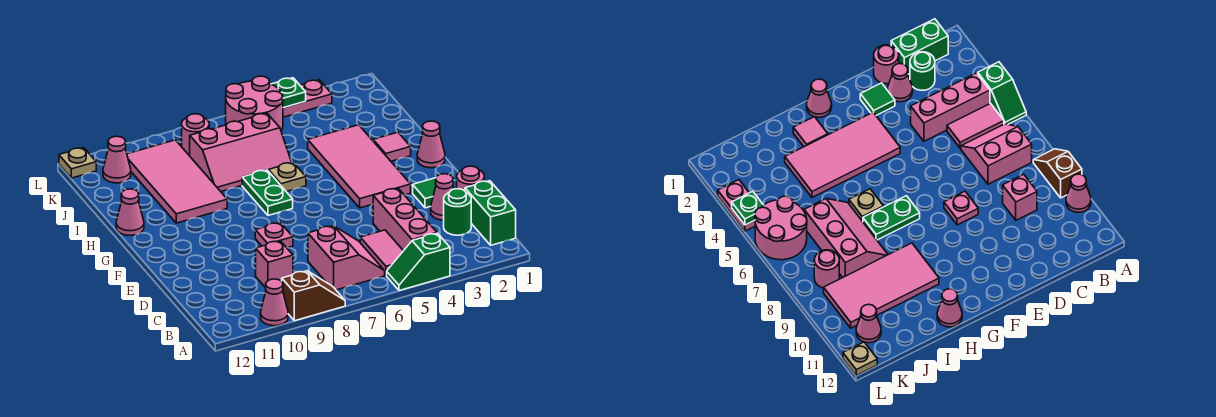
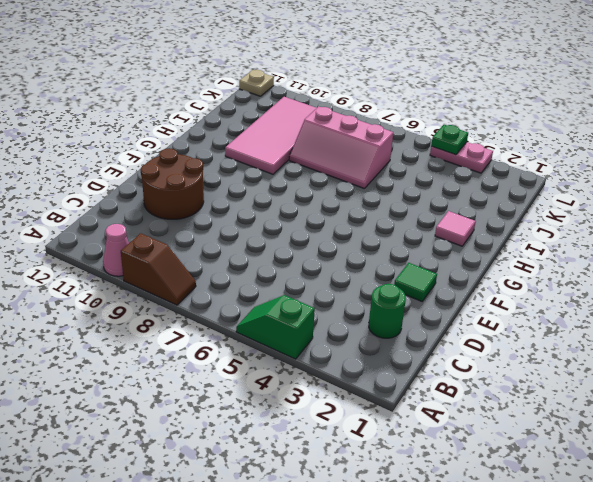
brown 2x2 round brick [141,148,204,219] -> none
none -> green 1x2 brick [465,181,516,245]
none -> pink 1x3 brick [373,188,437,251]
none -> pink 1x2 tile [360,230,403,276]

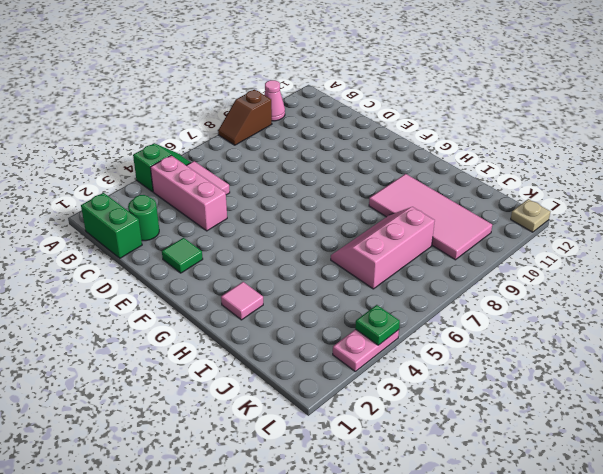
none -> pink 2x2 slope [308,226,385,290]
none -> pink 1x1 brick [256,241,293,288]
none -> pink 1x1 round brick [457,166,484,191]

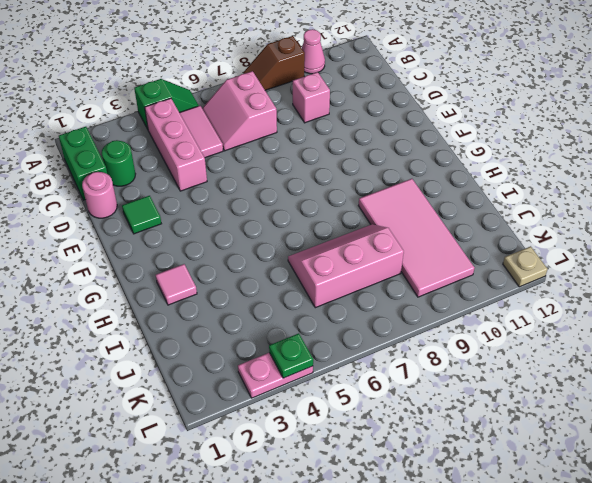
none -> pink 1x1 cone [431,174,454,220]
none -> pink 1x1 plate [255,223,293,248]
none -> pink 2x4 tile [308,125,411,208]

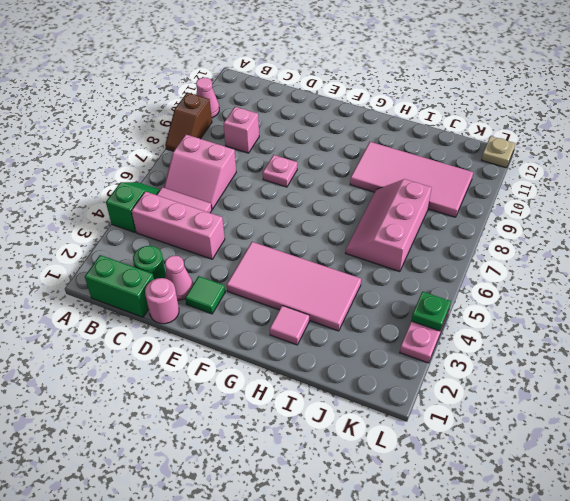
none -> pink 1x1 cone [417,121,445,168]
none -> green 1x2 plate [242,170,293,216]
none -> tan 1x1 plate [268,163,306,192]

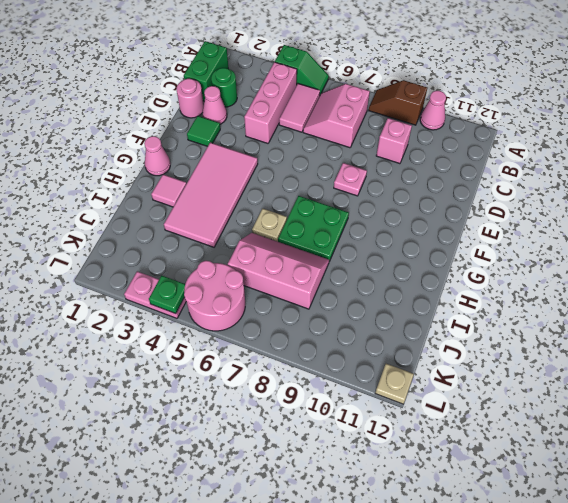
green 2x2 plate [278,196,349,261] -> green 1x2 plate [242,170,293,216]
none -> pink 2x4 tile [127,140,227,223]
none -> pink 1x1 cone [116,189,144,235]
none -> pink 1x1 round brick [182,114,209,156]

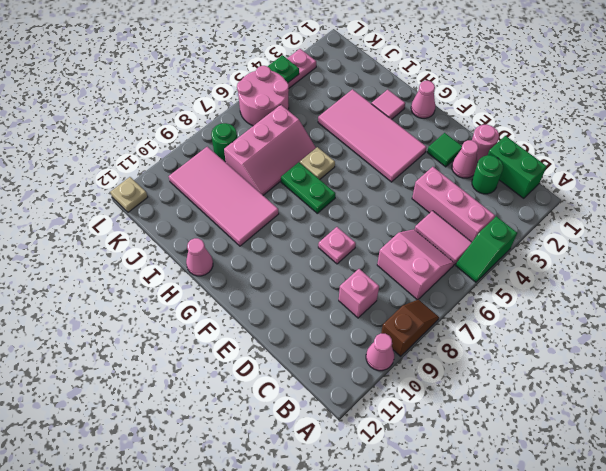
green 1x1 round brick [211,123,237,162] -> pink 1x1 round brick [182,114,209,156]
none -> pink 1x1 cone [103,136,131,183]

